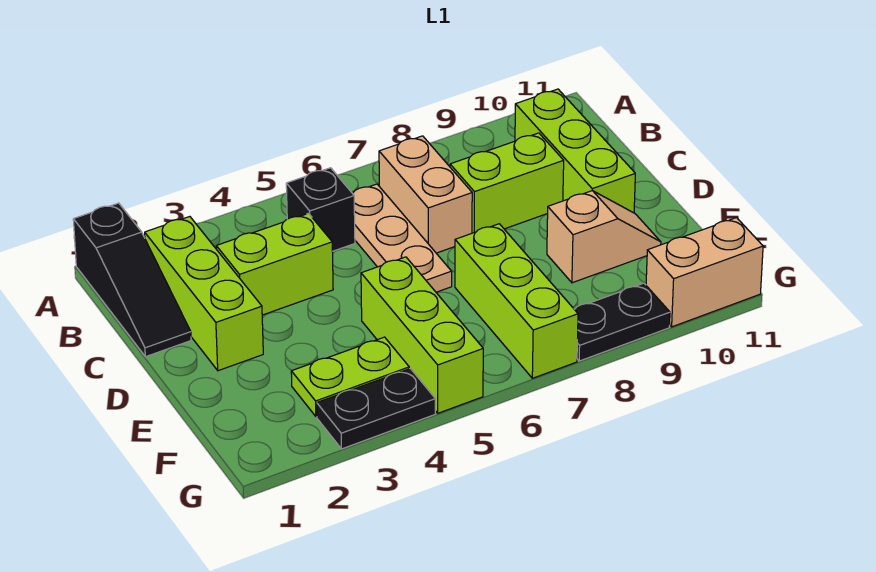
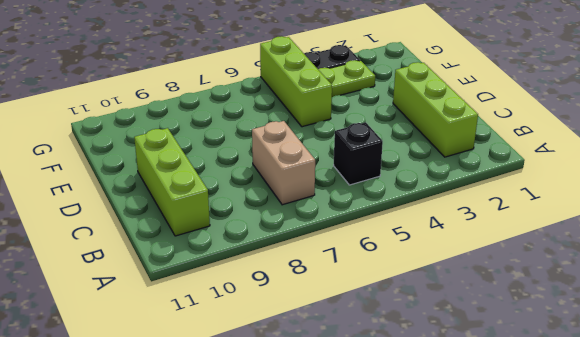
none -> black 1x3 slope [73,203,191,357]
none -> tan 1x3 plate [352,184,452,292]
none -> lime 1x2 brick [216,213,333,315]

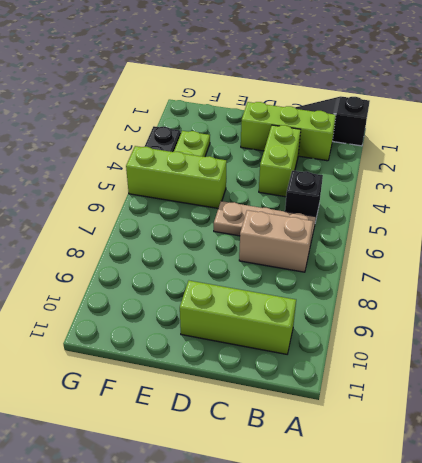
none -> lime 1x2 brick [450,133,564,233]
none -> lime 1x3 brick [455,224,578,378]
none -> tan 1x2 slope [547,191,661,283]

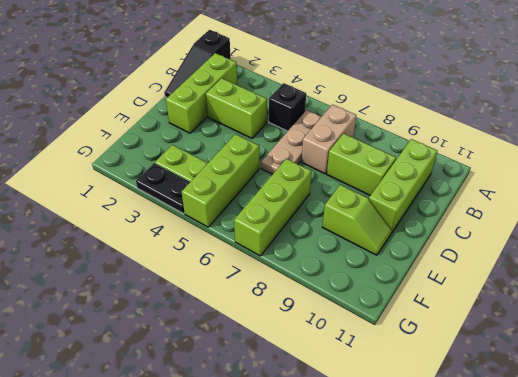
lime 1x2 slope [323,185,392,255] -> tan 1x2 slope [547,191,661,283]
none -> black 1x2 plate [574,283,670,361]
none -> tan 1x2 brick [646,218,763,327]

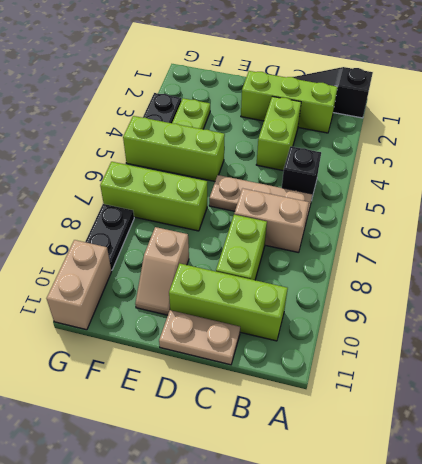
tan 1x2 plate [159,310,240,365] -> none

